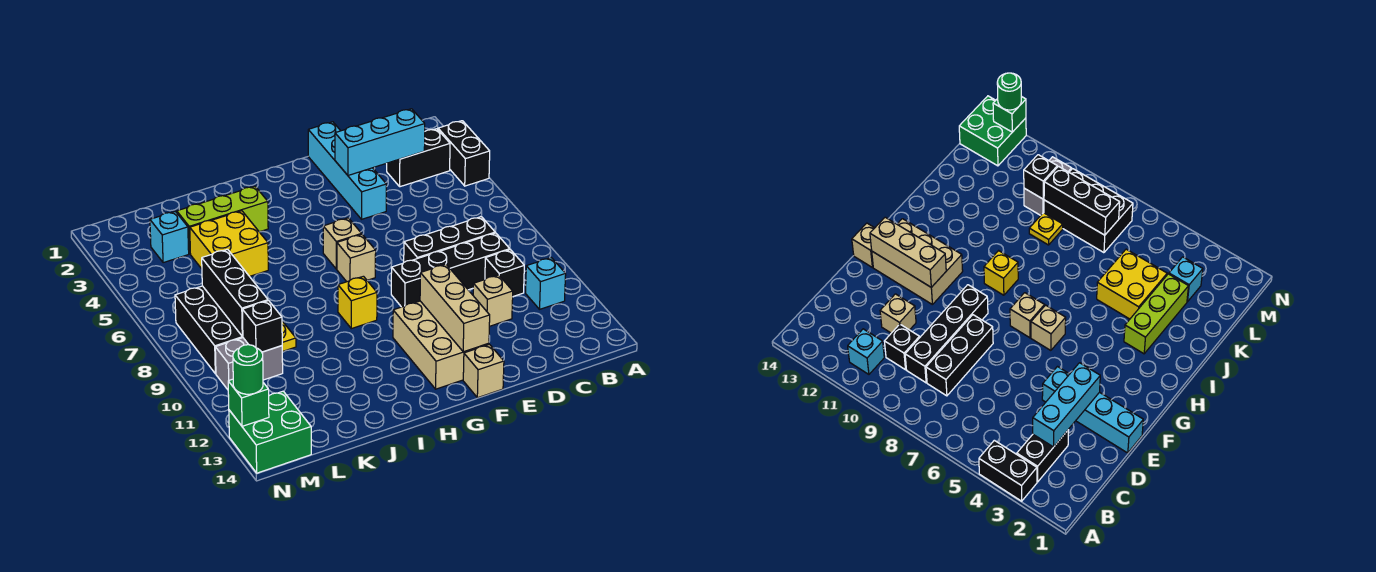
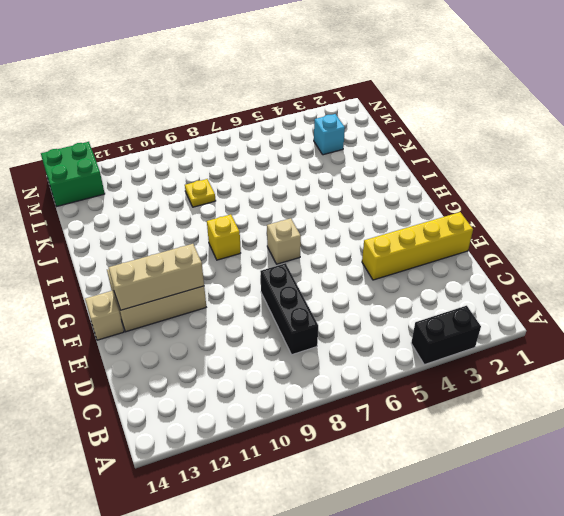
yellow 1x4 brick [362,212,473,280] -> cyan 1x4 brick [308,122,386,219]
none -> black 1x2 brick [387,129,450,187]
none -> cyan 1x1 brick [526,258,566,309]
none -> black 1x4 brick [391,233,510,307]

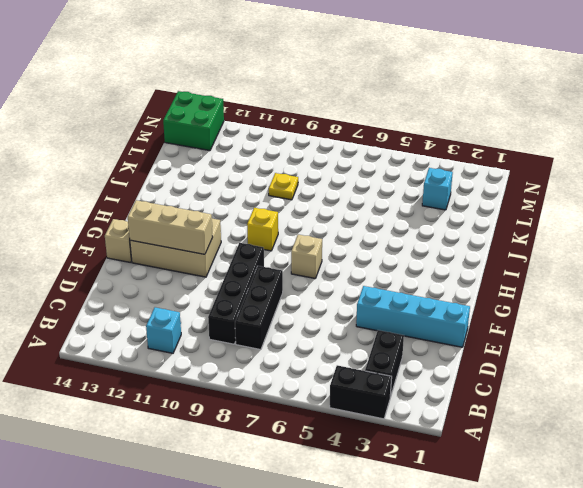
none -> black 1x1 brick [485,250,524,296]
none -> tan 1x1 brick [473,275,513,326]
none -> tan 1x1 brick [323,218,361,269]

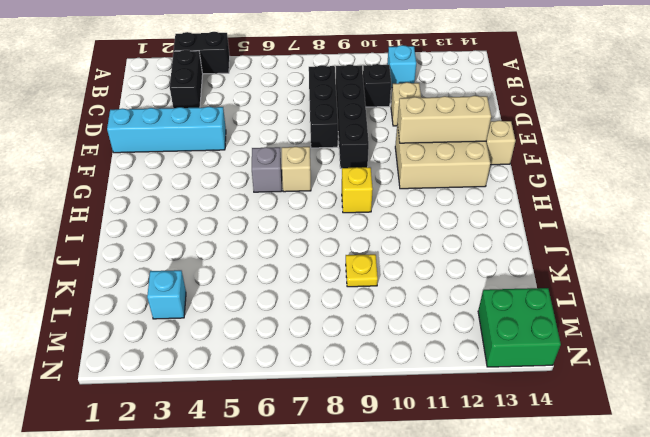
grey 1x1 brick [252,147,282,192] -> tan 1x1 brick [323,218,361,269]
none -> lime 1x3 brick [177,186,268,254]
none -> yellow 2x2 brick [190,211,268,276]
none -> black 2x3 brick [175,286,243,374]

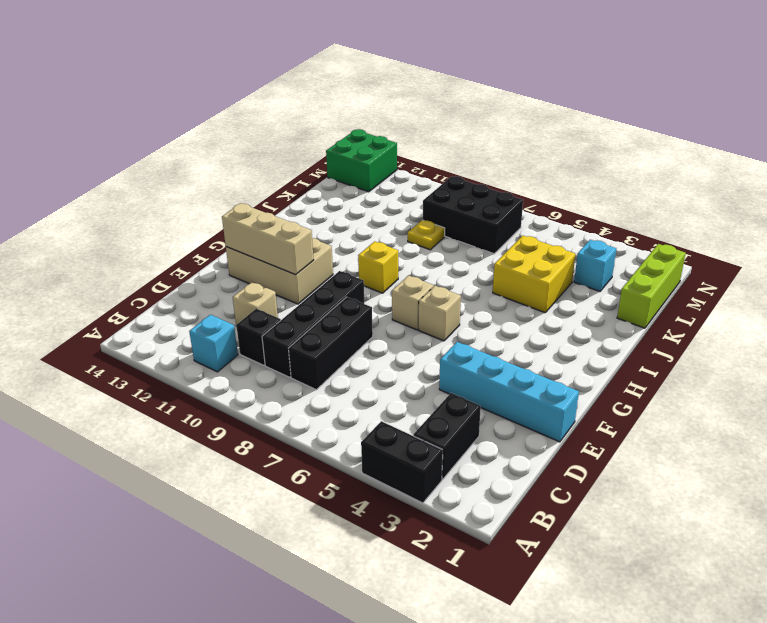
lime 1x3 brick [617,244,686,328] -> lime 1x3 brick moved to [177,186,268,254]
none -> tan 1x1 brick [463,344,504,398]
none -> grey 1x2 brick [215,338,283,390]
none -> cyan 1x3 brick [335,109,425,175]

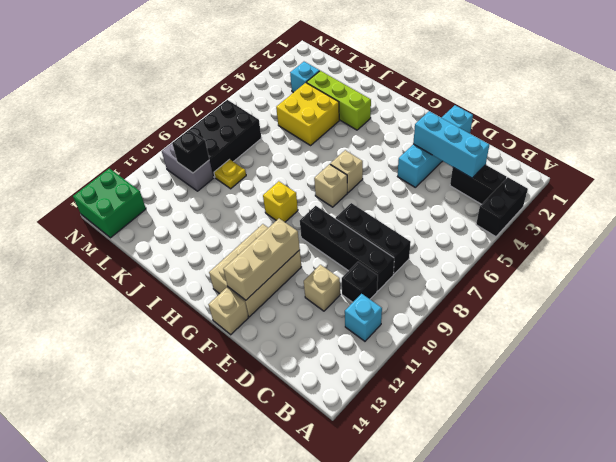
none -> black 1x3 brick [202,249,268,336]
none -> green 1x1 brick [228,379,269,426]
none -> green 1x1 round brick [233,345,263,394]

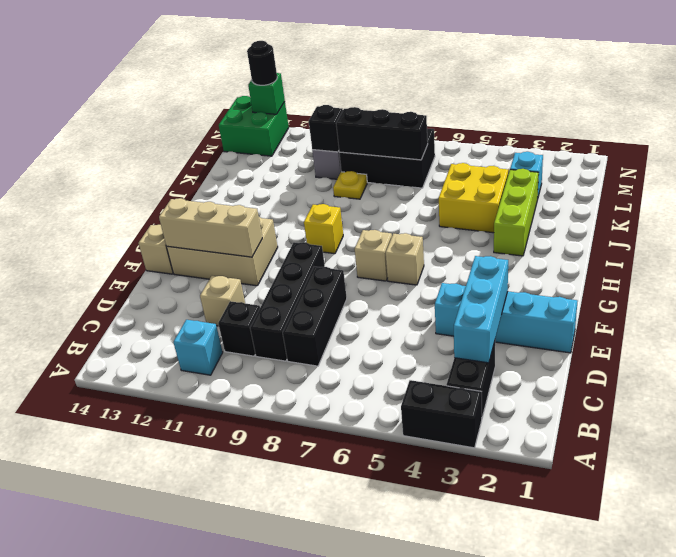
black 1x1 round brick [247,41,277,85] -> green 1x1 round brick [233,345,263,394]

